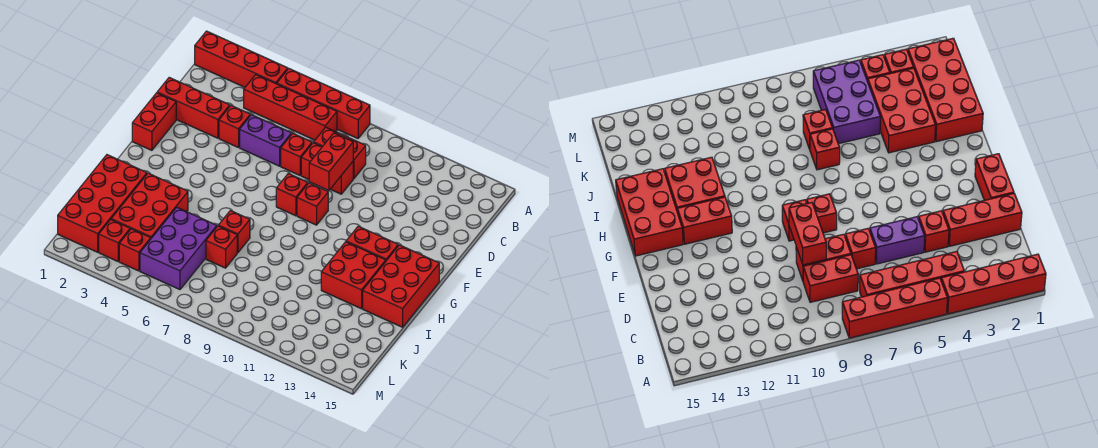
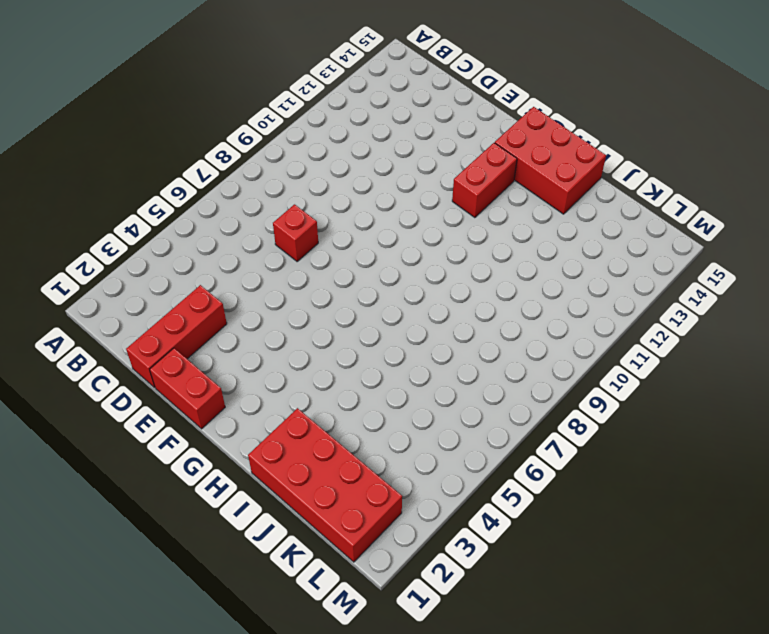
none -> red 1x4 brick [195,31,288,87]
none -> red 1x4 brick [277,69,370,138]
none -> red 1x4 brick [244,75,337,140]

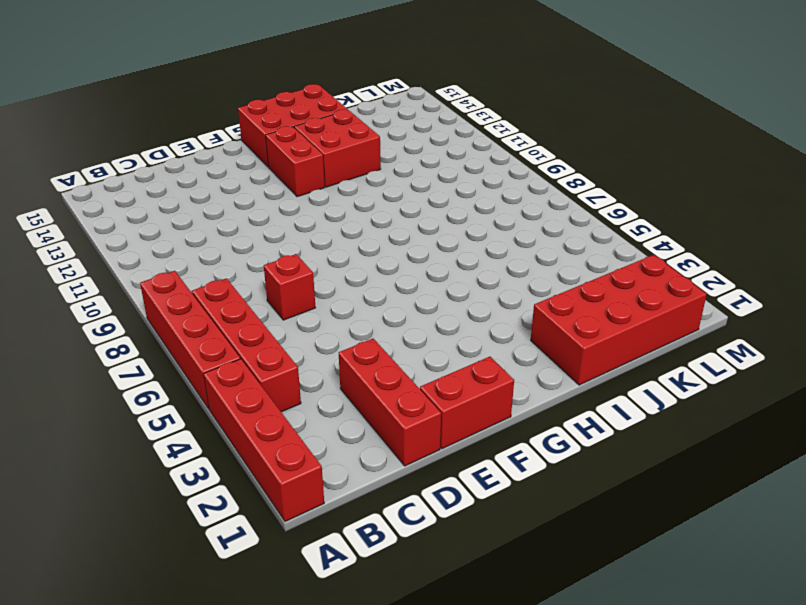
none -> red 1x2 brick [314,127,366,179]
none -> red 1x1 brick [219,106,250,148]
none -> purple 1x2 brick [240,115,292,166]

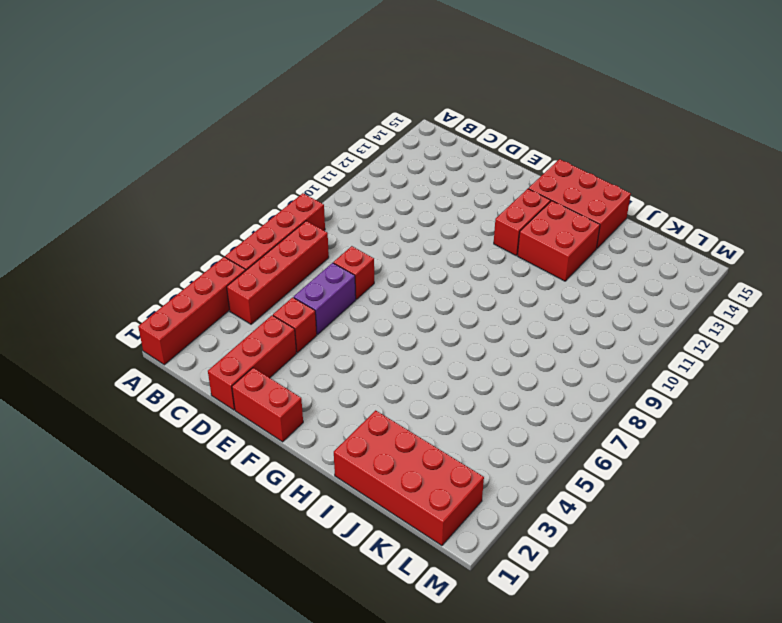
none -> red 1x2 brick [314,127,366,179]
none -> red 1x2 brick [301,143,353,194]
none -> red 1x1 brick [276,174,308,216]

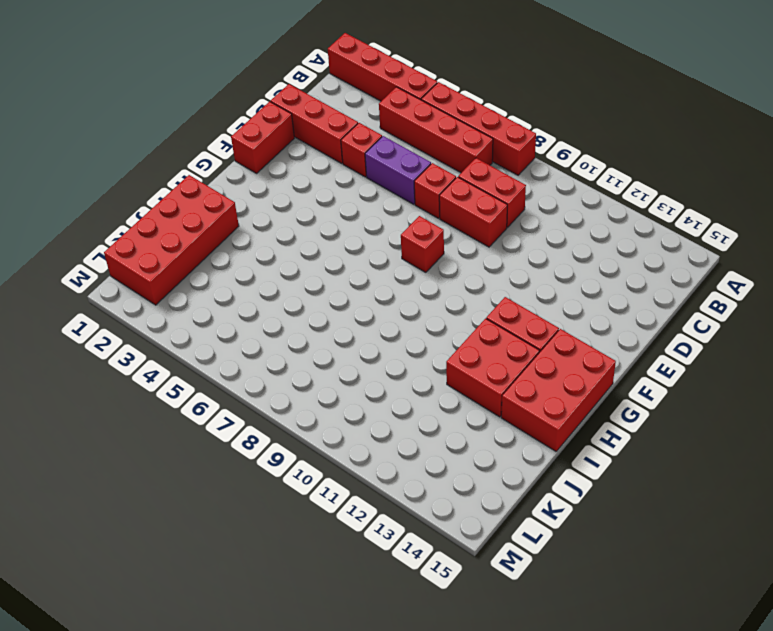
none -> red 1x1 brick [297,183,328,225]
none -> red 2x3 brick [111,173,188,238]
none -> red 1x1 brick [218,211,250,253]

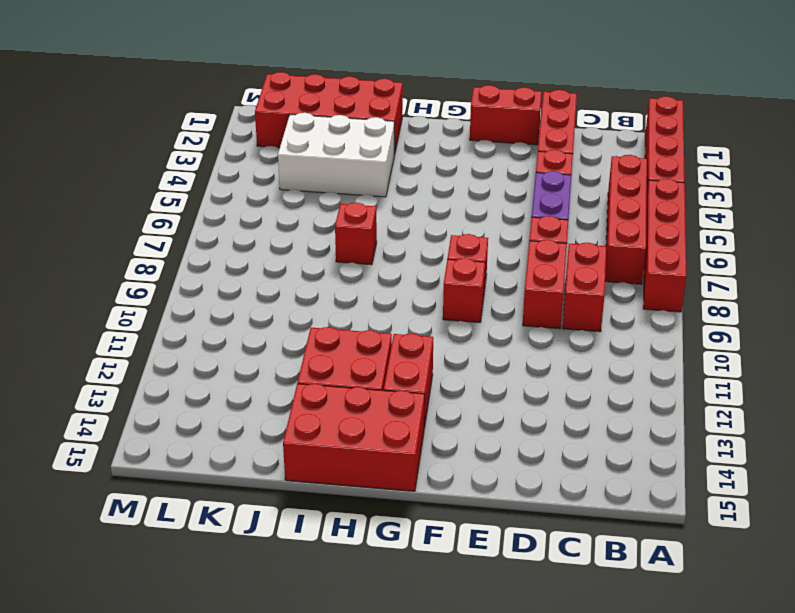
white 2x3 brick [278,113,394,197] -> red 2x3 brick [111,173,188,238]
none -> purple 2x3 brick [140,207,217,290]
none -> red 1x1 brick [206,226,237,268]
none -> red 1x1 brick [99,220,130,261]

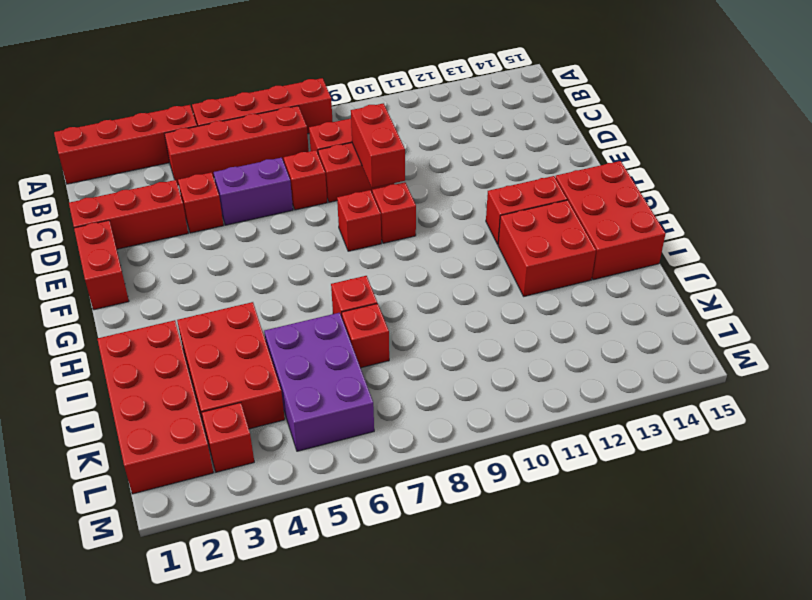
none -> red 1x1 brick [119,229,151,271]

